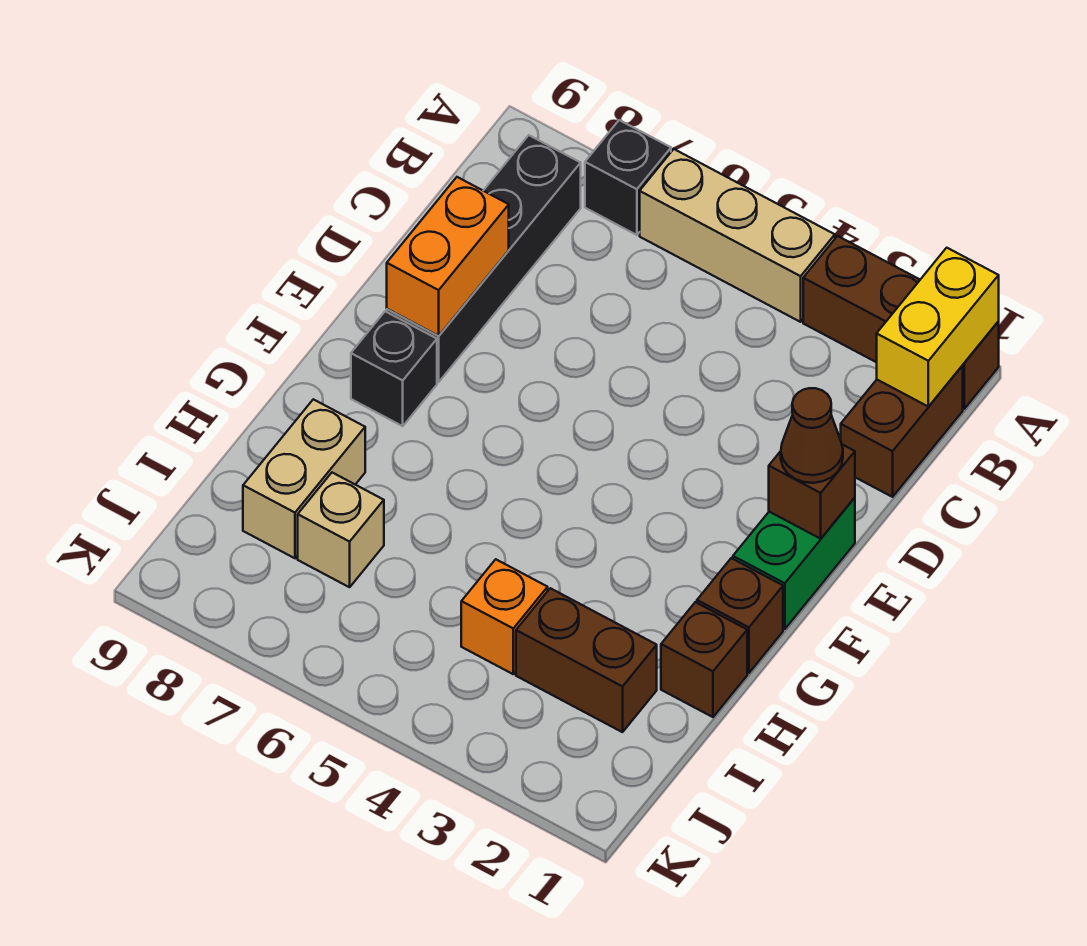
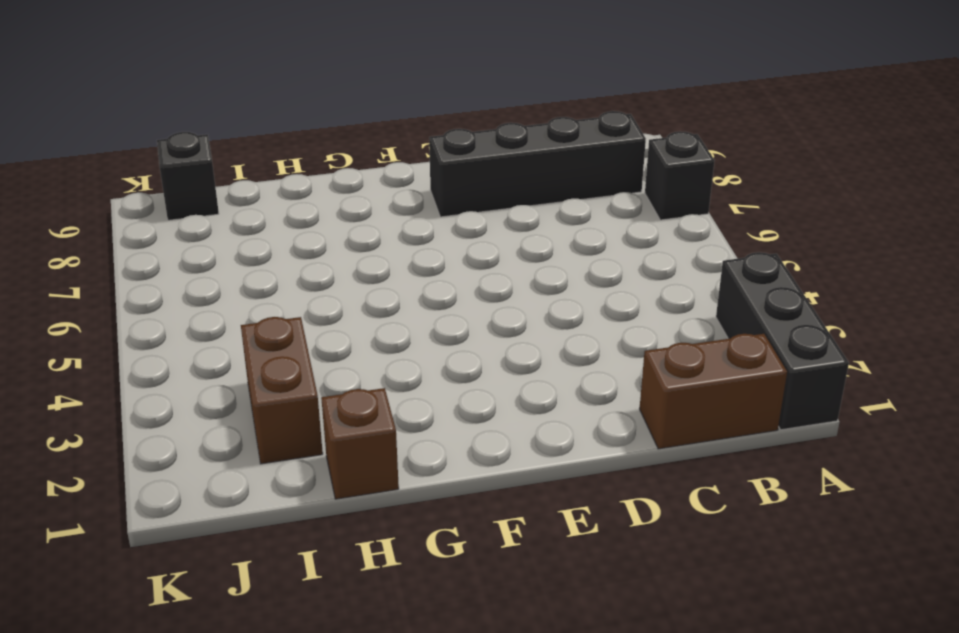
black 1x3 brick [716,252,849,430] -> brown 1x3 brick [803,236,999,409]
black 1x1 brick [157,132,219,220] -> black 1x1 brick moved to [351,311,437,426]
none -> tan 1x3 brick [640,149,835,322]
none -> green 1x2 brick [733,498,855,629]
none -> brown 1x1 brick [697,558,783,673]

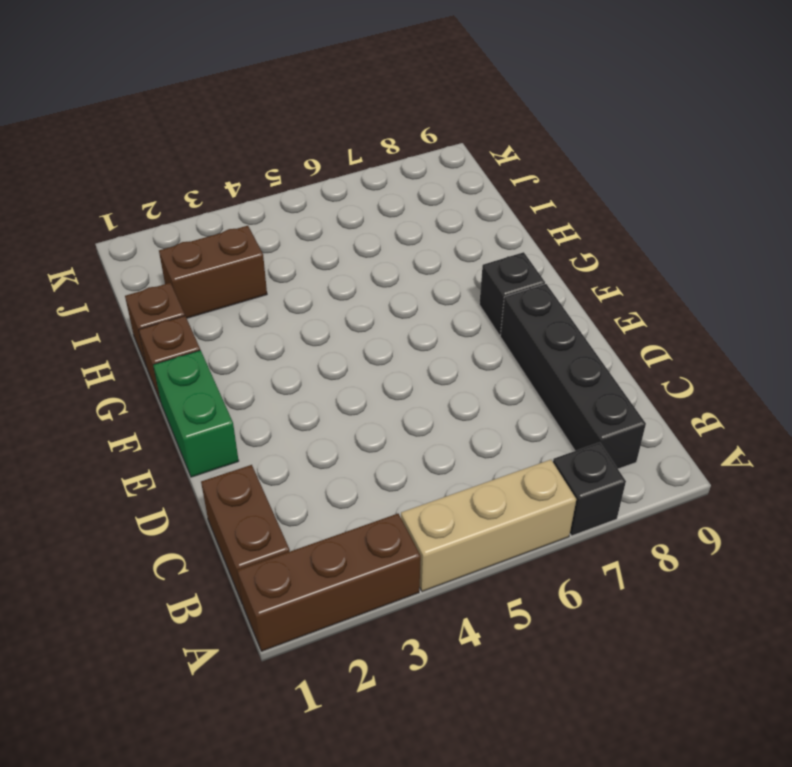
none -> tan 1x2 brick [243,399,365,558]
none -> orange 1x1 brick [461,559,548,674]
none -> tan 1x1 brick [298,473,384,587]

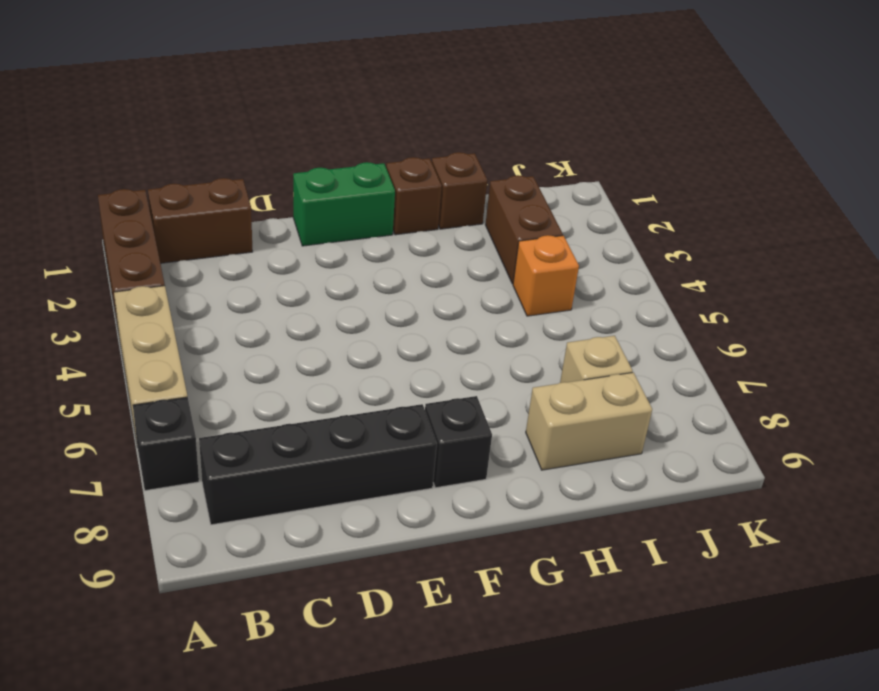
none -> yellow 1x2 brick [877,248,999,406]
none -> orange 1x2 brick [387,177,509,336]
none -> brown 1x1 brick [769,445,855,539]

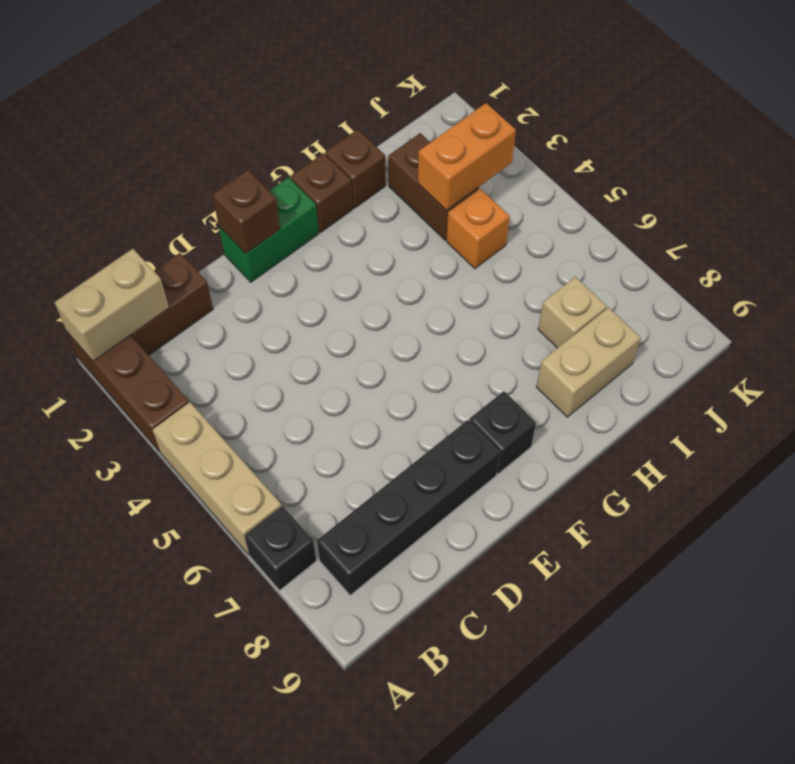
tan 1x2 brick [54,249,169,361] -> yellow 1x2 brick [877,248,999,406]
orange 1x2 brick [418,103,516,210] -> orange 1x2 brick moved to [387,177,509,336]
none -> brown 1x1 cone [781,388,843,483]

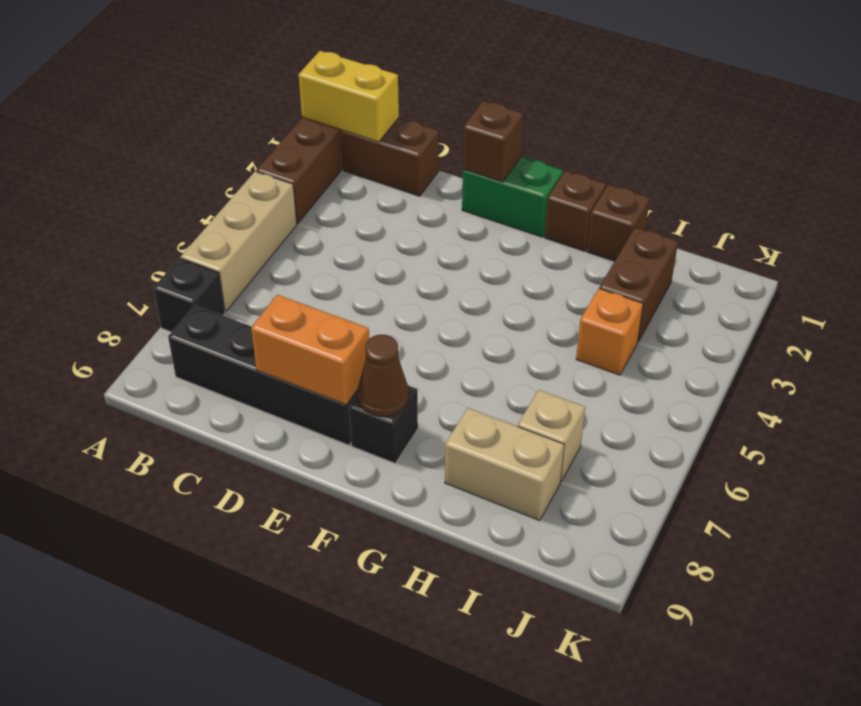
brown 1x1 cone [358,335,408,416] -> brown 1x1 cone moved to [781,388,843,483]

